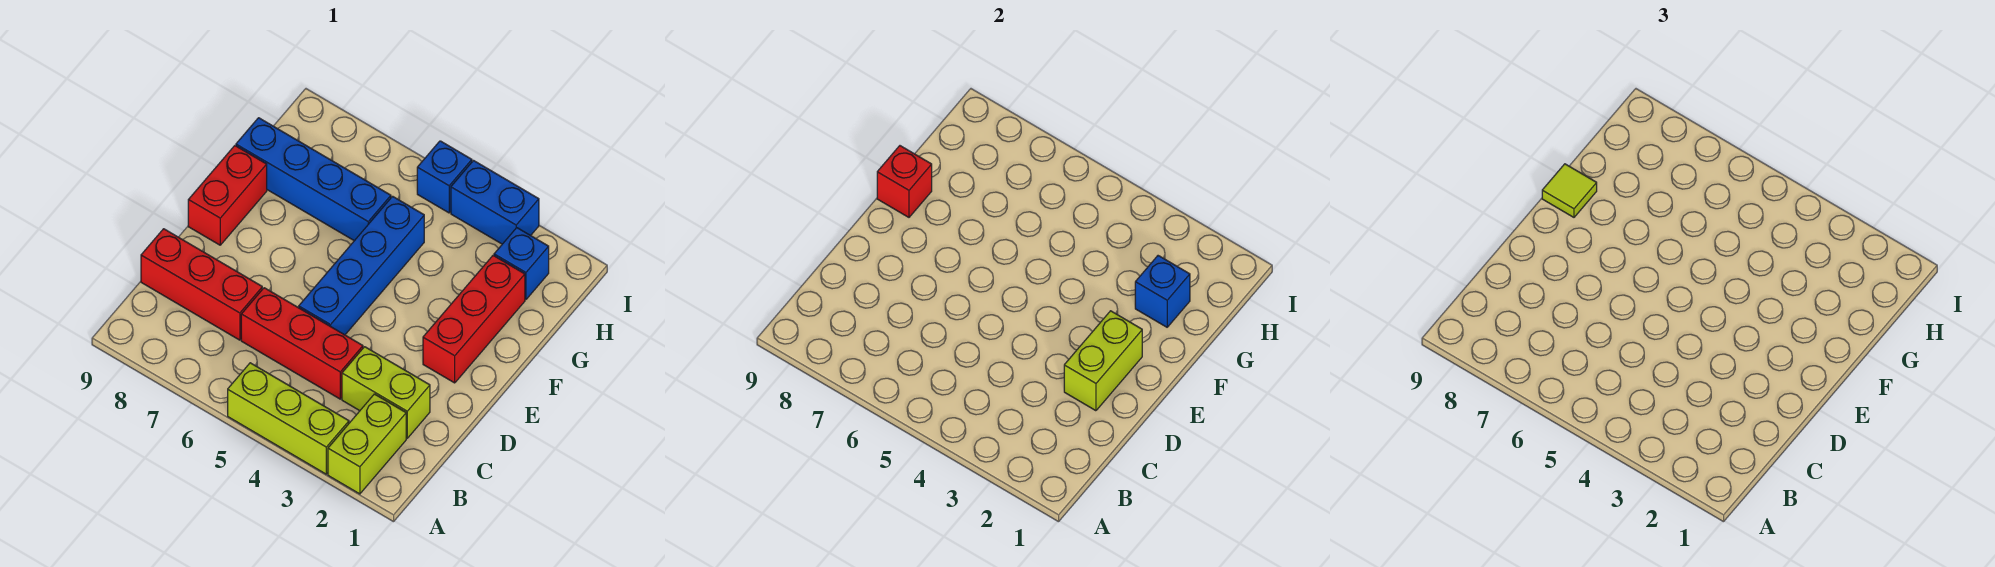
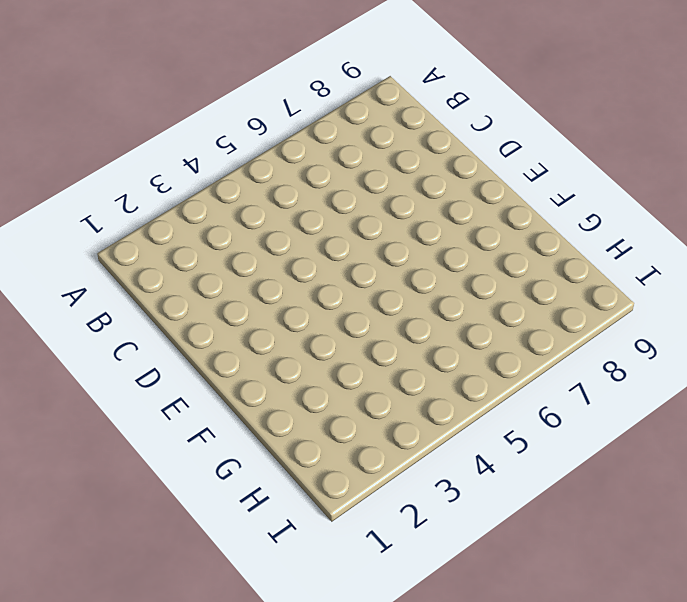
none -> lime 1x2 brick [328,394,406,494]
none -> lime 1x3 brick [228,363,349,474]
none -> lime 1x2 brick [342,347,430,438]

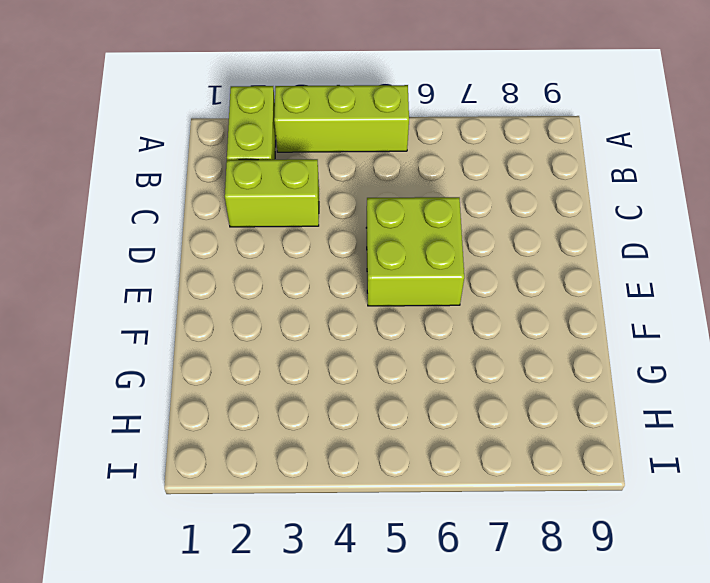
lime 2x2 brick [366,197,464,306] -> blue 1x4 brick [299,196,424,335]
none -> red 1x3 brick [241,288,363,399]
none -> red 1x3 brick [141,229,262,340]
none -> red 1x3 brick [423,256,525,383]

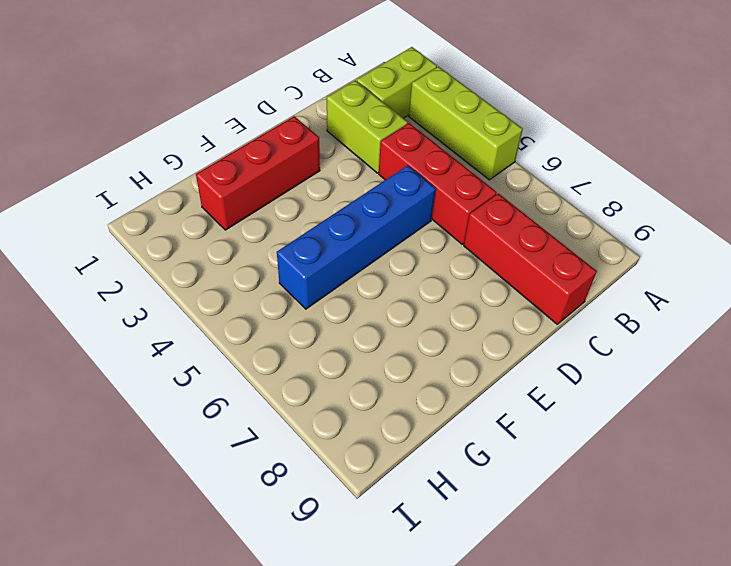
none -> red 1x2 brick [188,146,267,245]
none -> blue 1x4 brick [236,118,391,241]
none -> blue 1x1 brick [494,228,549,300]

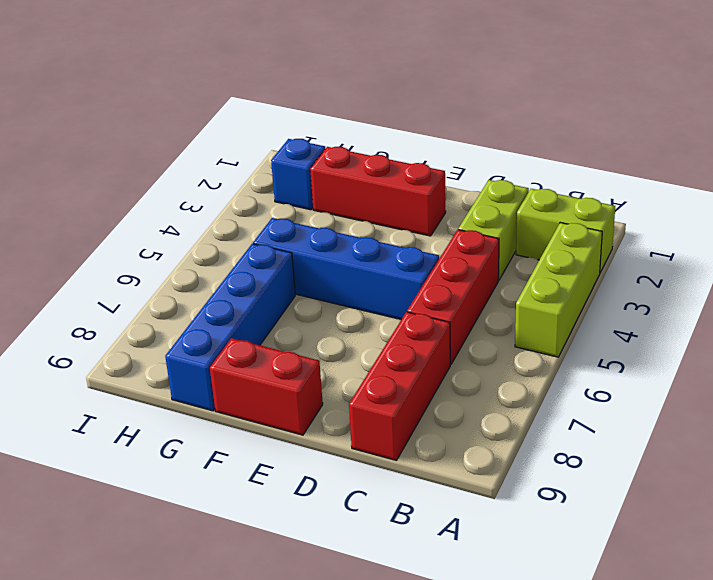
none -> blue 1x2 brick [451,161,539,244]
none -> blue 1x1 brick [417,141,472,213]
none -> lime 1x2 brick [1064,311,1142,411]

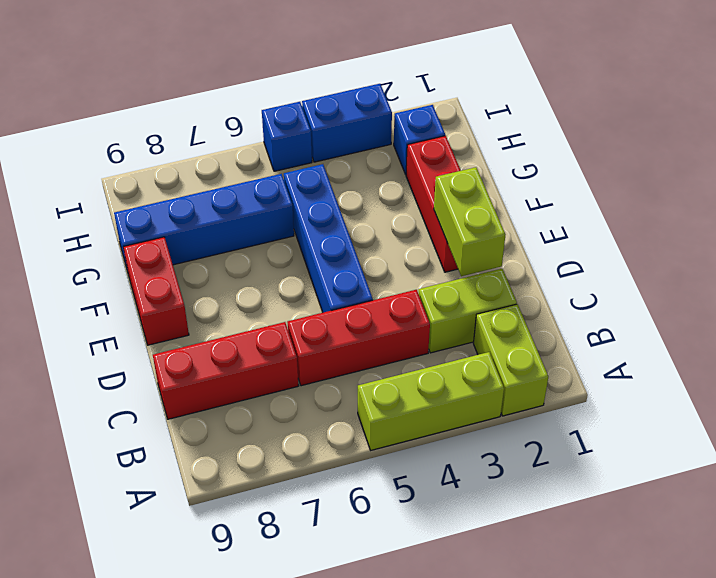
none -> red 1x1 brick [877,146,932,217]
none -> blue 1x1 brick [1135,256,1190,327]
none -> lime 1x1 tile [1542,164,1597,217]

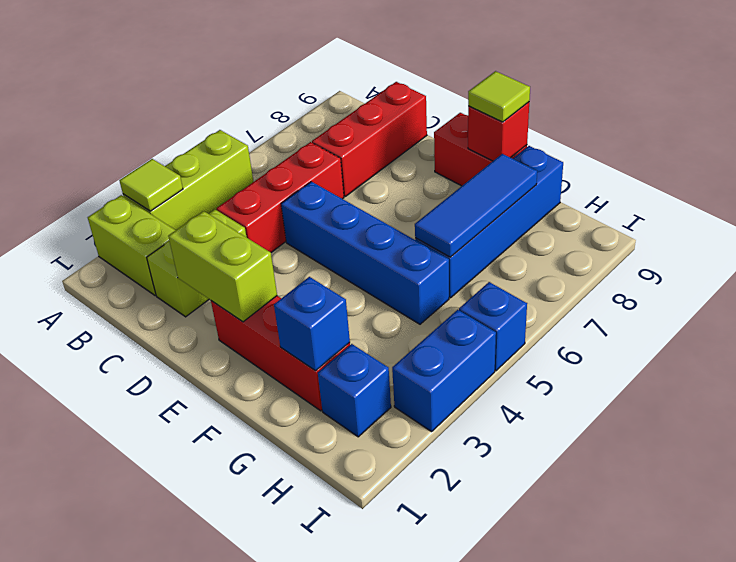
lime 1x1 tile [119,159,183,211] -> none
blue 1x3 tile [415,154,537,257] -> none

